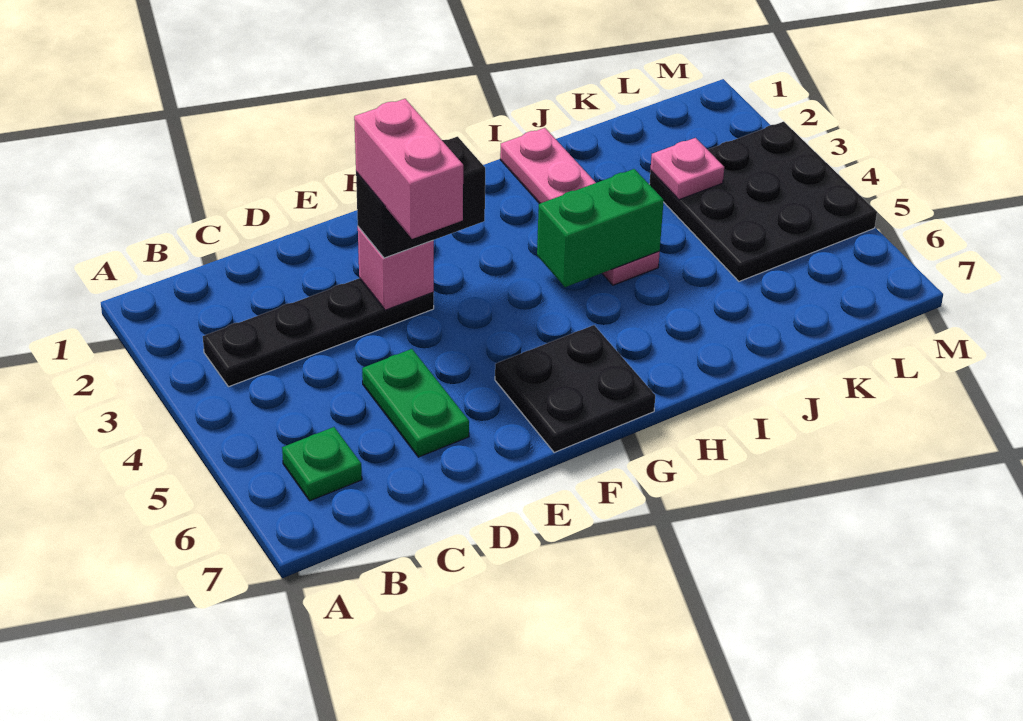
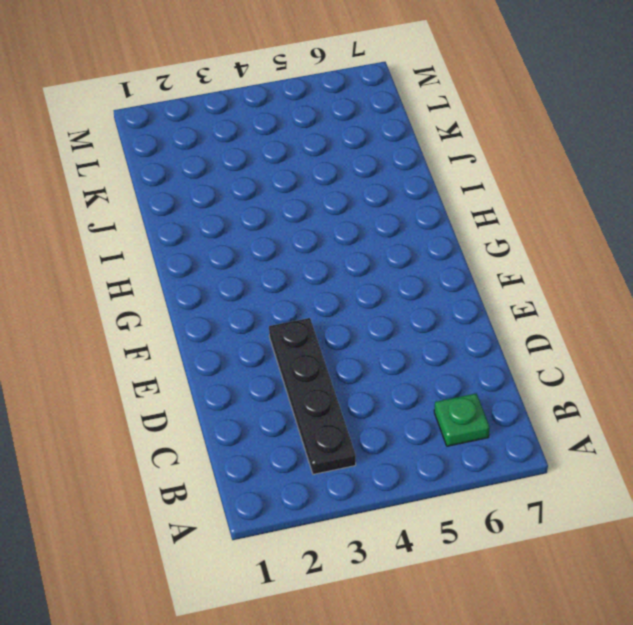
none -> green 1x2 plate [362,349,469,457]
none -> black 2x2 plate [495,325,655,452]

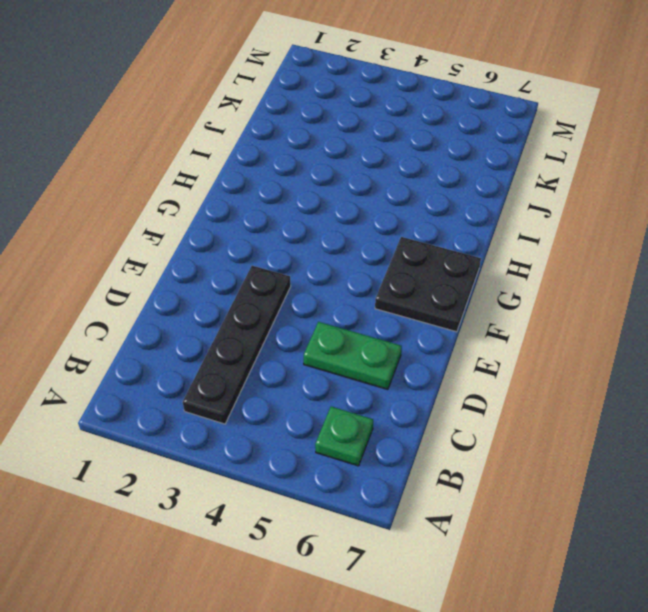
none -> pink 1x4 plate [500,128,660,285]
none -> black 3x3 plate [649,122,877,281]

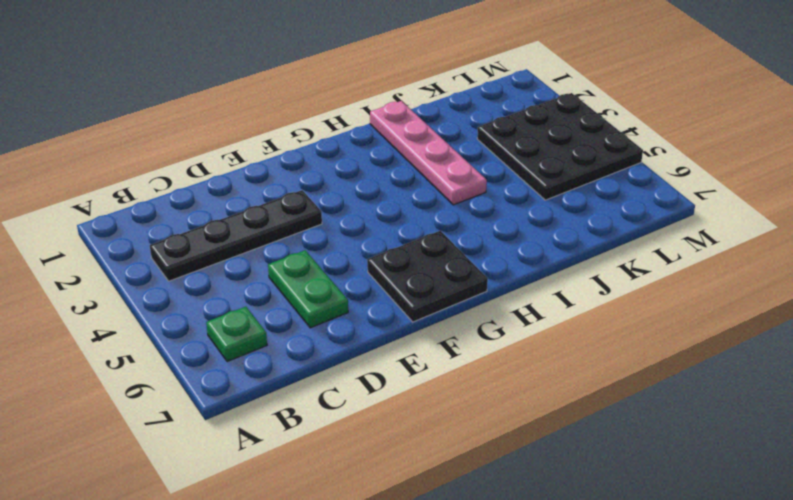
none -> pink 1x1 brick [358,227,434,310]
none -> green 1x2 brick [537,169,664,287]

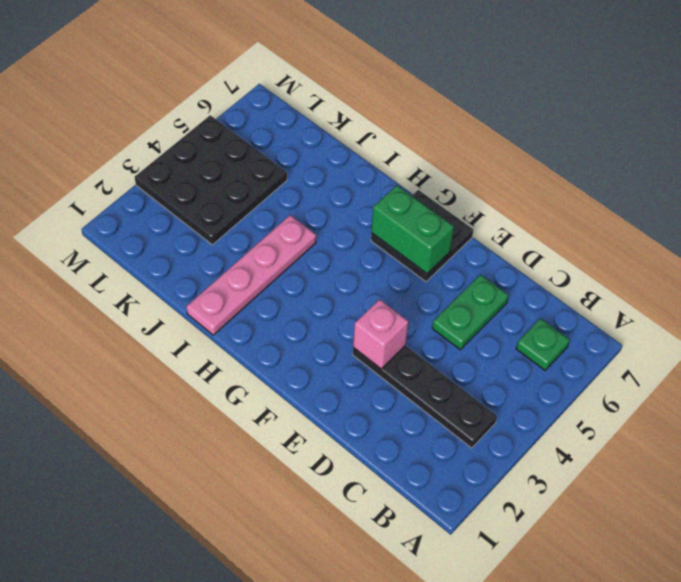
green 1x2 brick [371,185,454,273] -> green 1x2 brick moved to [537,169,664,287]
none -> pink 1x1 plate [651,138,724,200]
none -> black 1x2 brick [356,137,485,258]

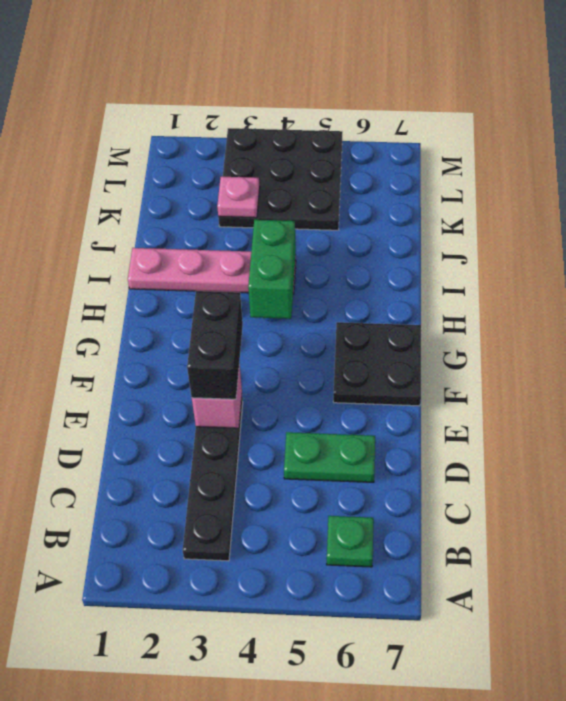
none -> pink 1x2 brick [354,99,463,239]

